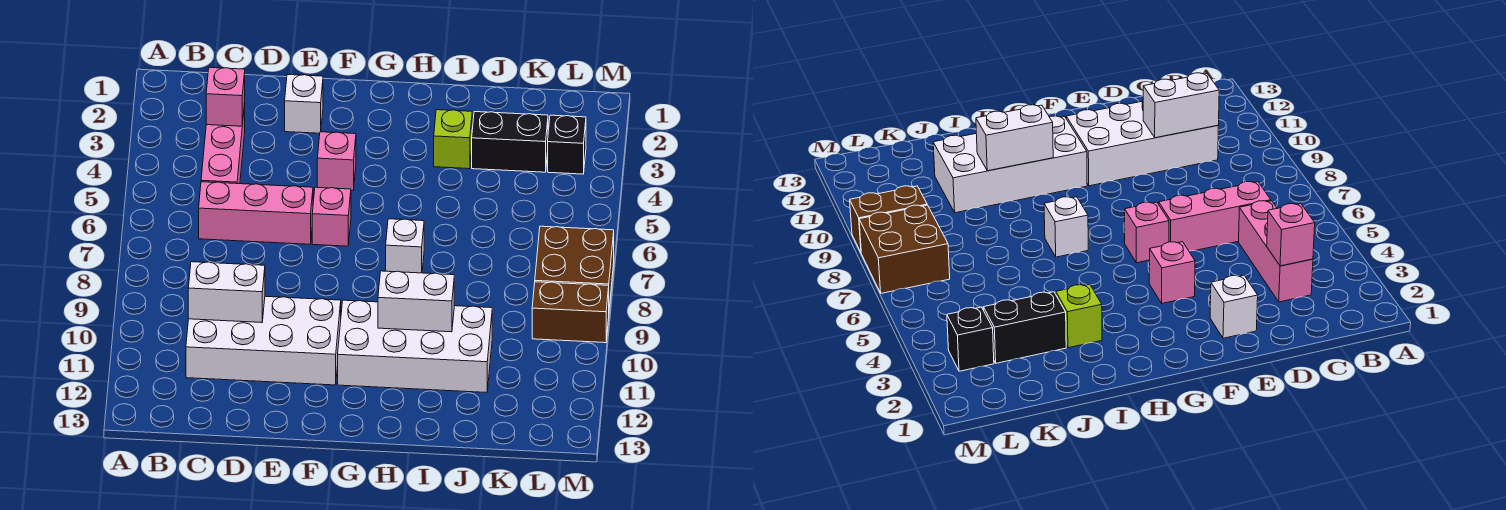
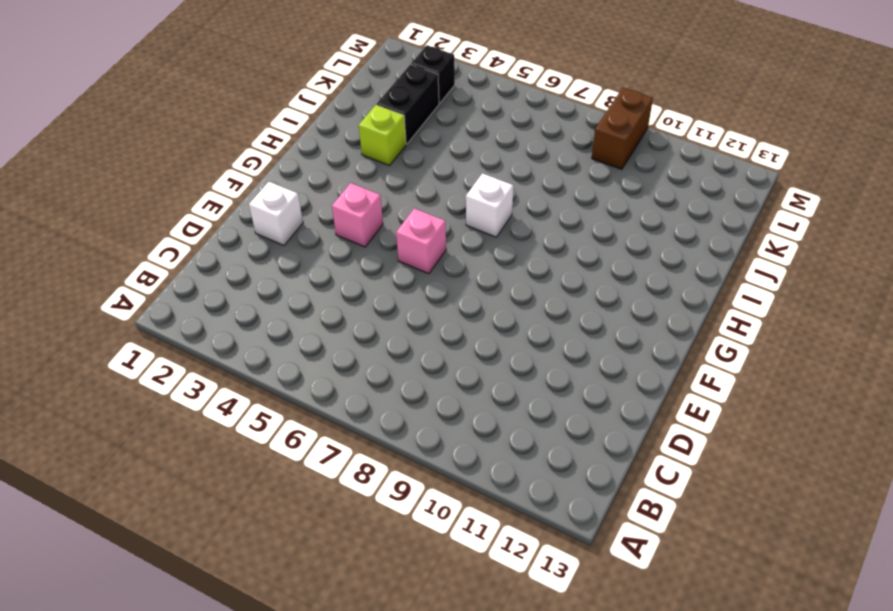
none -> pink 1x3 brick [201,104,245,184]
none -> pink 1x3 brick [199,182,313,244]
none -> white 2x4 brick [186,296,341,385]

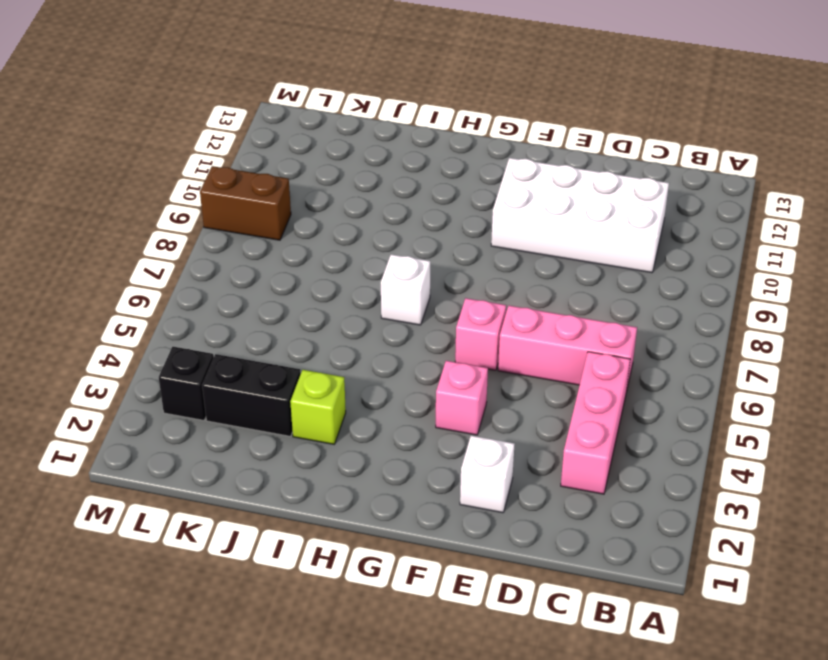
none -> white 2x4 brick [338,300,492,393]
none -> brown 2x2 brick [535,226,614,307]
none -> pink 1x1 brick [206,67,245,126]

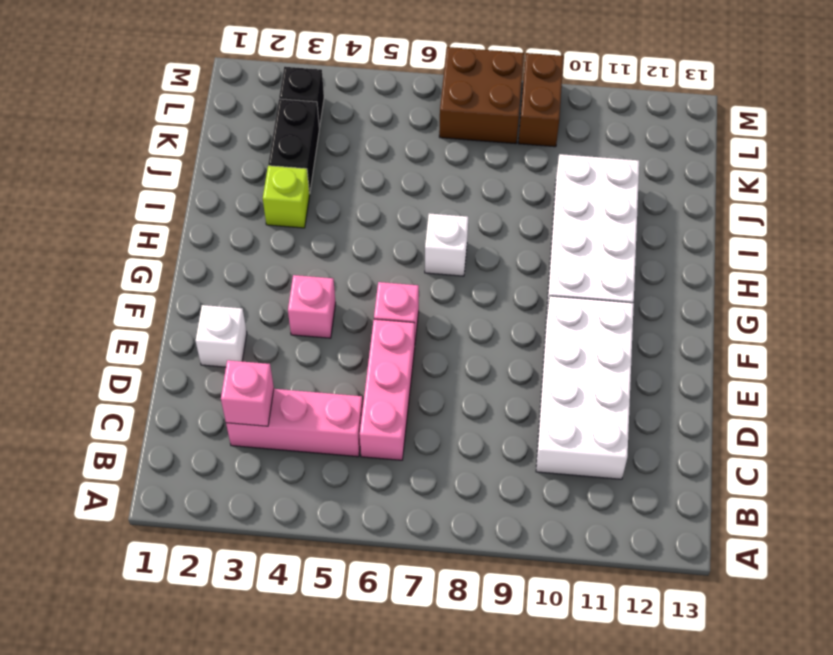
none -> white 1x2 brick [188,262,265,323]
none -> white 1x2 brick [378,271,454,332]

